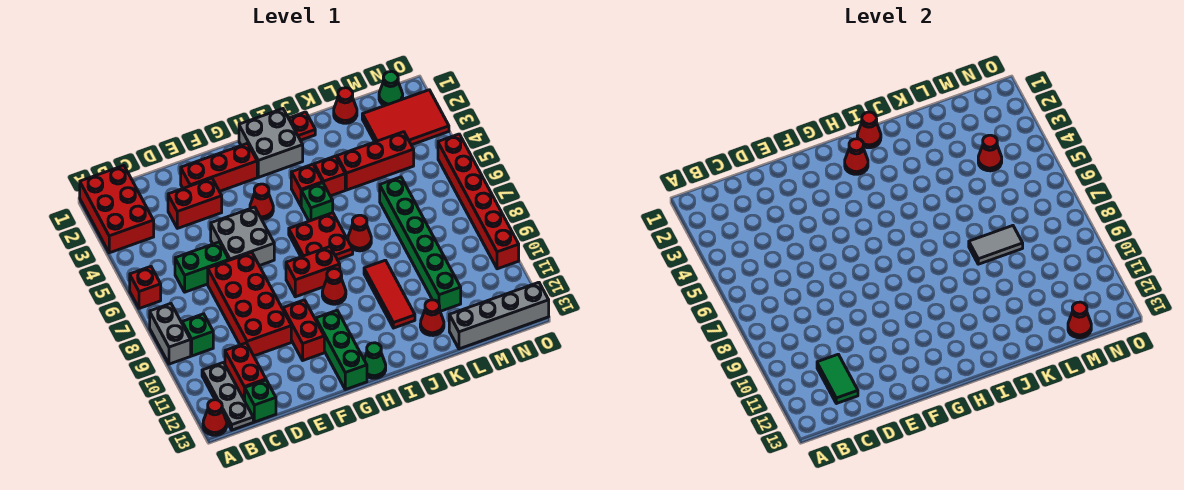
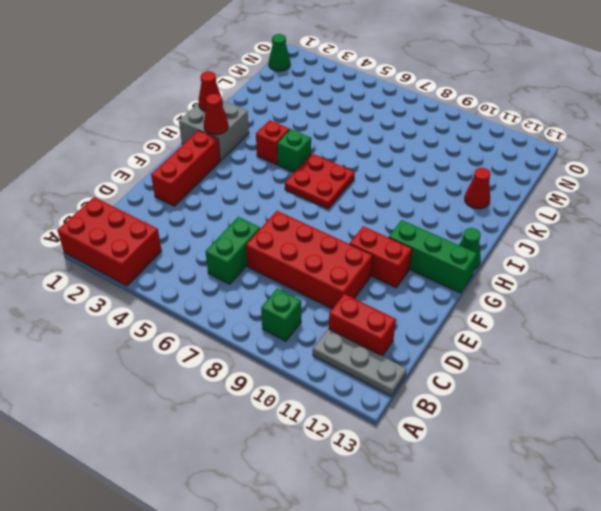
none -> red 1x1 brick [130,267,161,309]
none -> grey 1x2 brick [150,303,191,364]
none -> red 1x1 cone [203,400,227,435]
none -> green 1x1 brick [245,380,276,422]

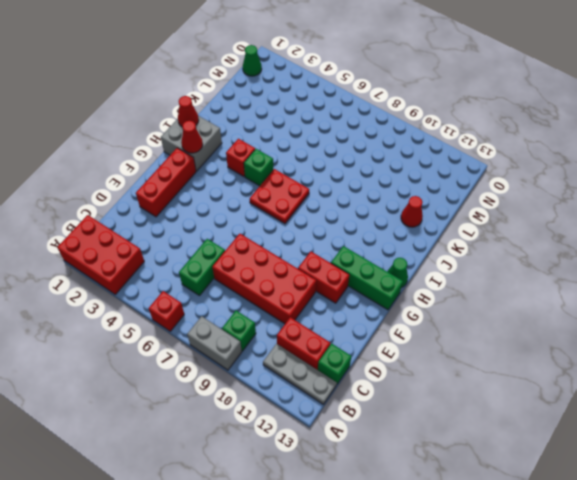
none -> red 1x1 cone [203,400,227,435]
none -> red 1x2 brick [168,178,222,228]
none -> grey 2x2 brick [211,207,274,266]
none -> red 1x1 cone [250,184,273,220]

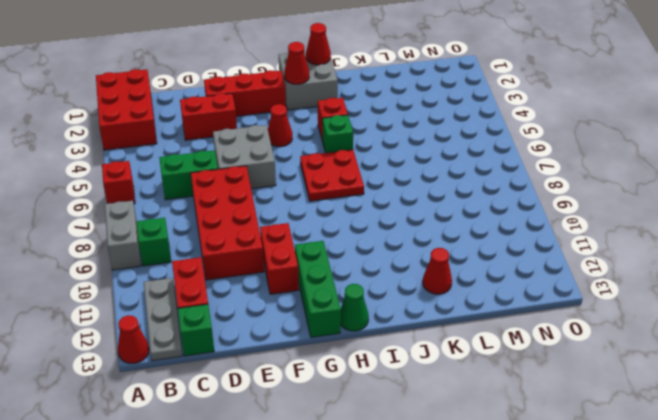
none -> red 1x2 brick [286,247,340,297]
none -> red 1x1 cone [322,269,346,304]
none -> red 1x1 plate [289,112,315,140]
none -> red 1x1 brick [314,156,345,196]

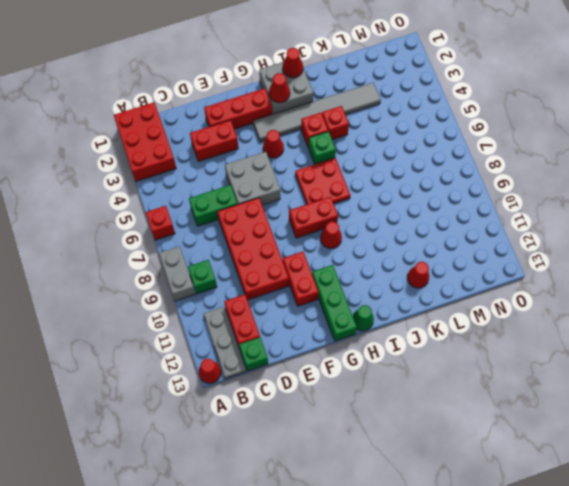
grey 1x6 tile [253,83,381,142] -> none
none -> red 1x1 plate [289,112,315,140]
none -> red 1x1 cone [348,215,371,251]
none -> red 1x3 tile [364,260,415,328]
none -> red 1x3 brick [337,132,414,190]

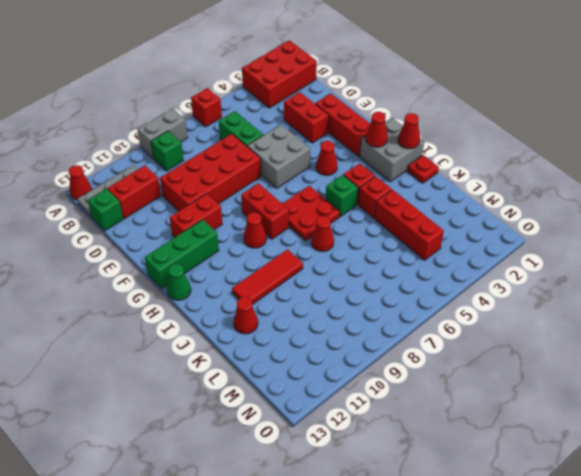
none -> red 1x1 cone [334,88,357,123]
none -> green 1x6 brick [380,177,461,311]
none -> grey 1x4 brick [449,282,549,349]
none -> red 2x3 tile [362,90,449,145]

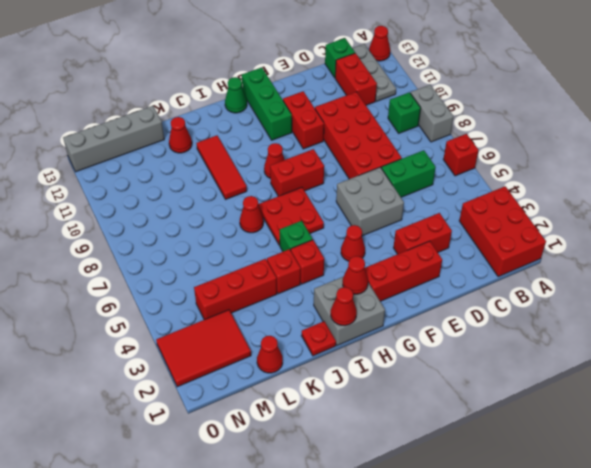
none -> green 1x6 brick [380,177,461,311]
none -> green 1x1 cone [379,71,403,106]
none -> red 1x6 brick [438,134,519,269]
none -> green 1x2 tile [817,354,858,404]

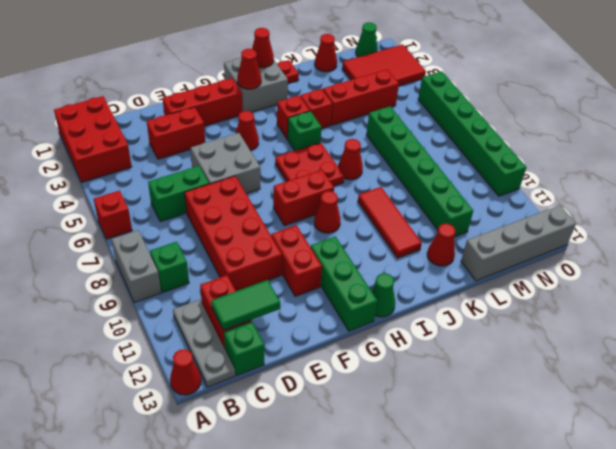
green 1x2 tile [211,280,280,330] -> green 1x2 tile turned to [817,354,858,404]
green 1x6 brick [418,71,526,196] -> red 1x6 brick [438,134,519,269]
none -> grey 1x2 tile [969,226,1023,264]
none -> red 1x1 cone [978,135,1002,171]
none -> red 1x1 cone [1068,302,1091,338]

